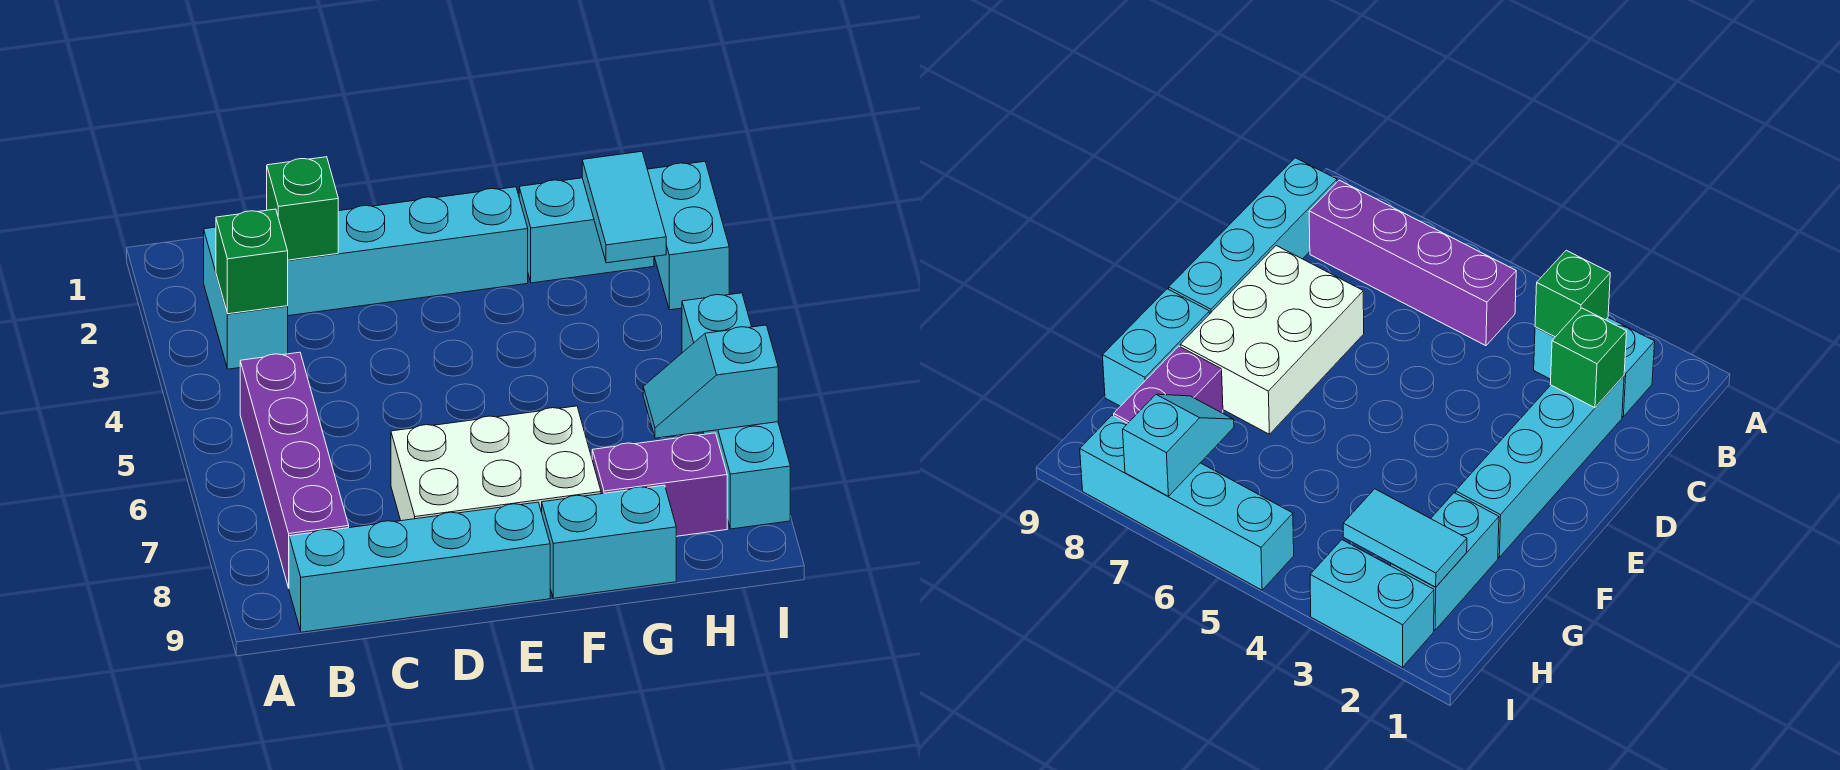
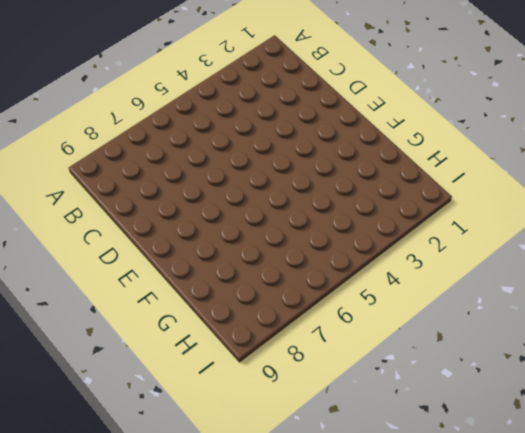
none -> cyan 1x2 brick [204,227,288,369]
none -> purple 1x4 brick [240,352,349,588]
none -> cyan 1x4 brick [289,502,550,632]

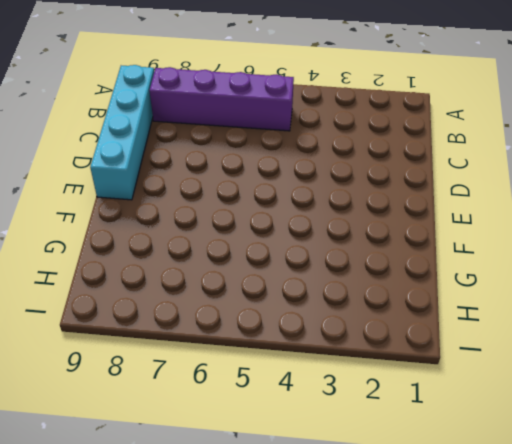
none -> cyan 1x2 brick [204,227,288,369]
none -> cyan 1x4 brick [288,187,528,316]
none -> white 2x3 brick [391,406,601,521]

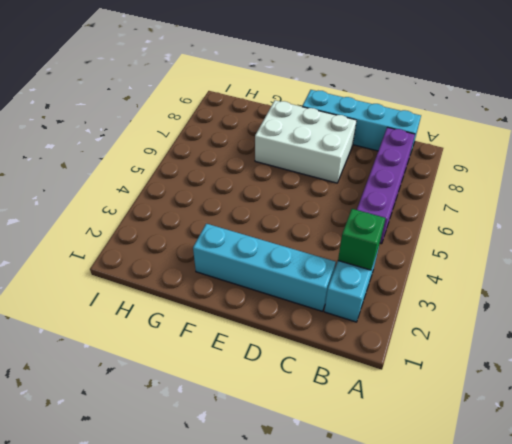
none -> cyan 1x2 brick [542,485,676,598]
none -> cyan 1x2 brick [519,178,654,283]
none -> purple 1x2 brick [592,433,727,536]

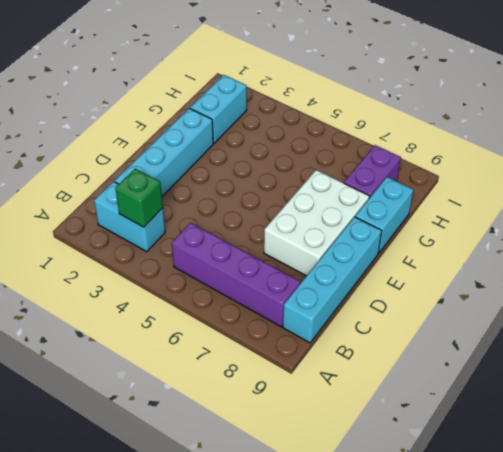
none -> cyan 1x2 brick [647,161,729,310]
none -> cyan 1x4 brick [682,293,790,529]
none -> green 1x1 brick [267,157,338,260]

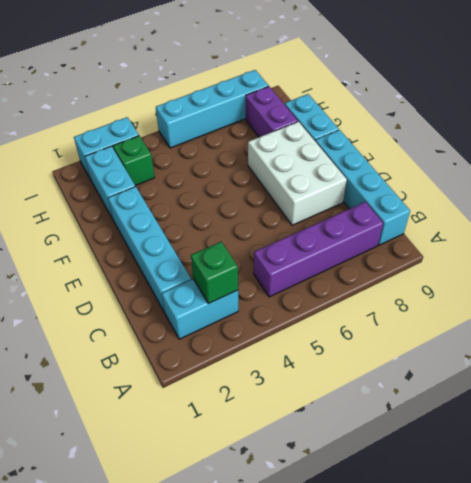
green 1x1 brick [113,136,155,186] -> green 1x1 brick moved to [267,157,338,260]
none -> cyan 1x2 tile [582,151,666,263]
none -> cyan 1x2 slope [643,325,778,438]

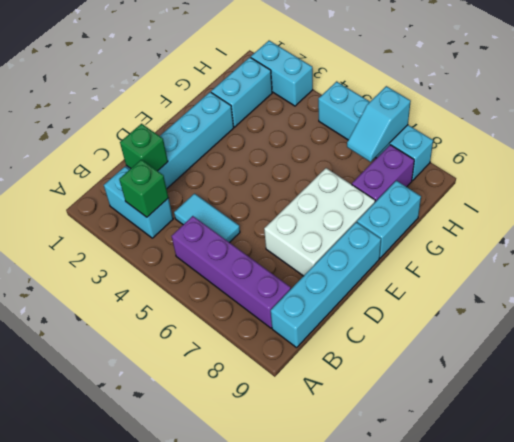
cyan 1x2 tile [174,194,240,243] -> cyan 1x2 tile moved to [582,151,666,263]

